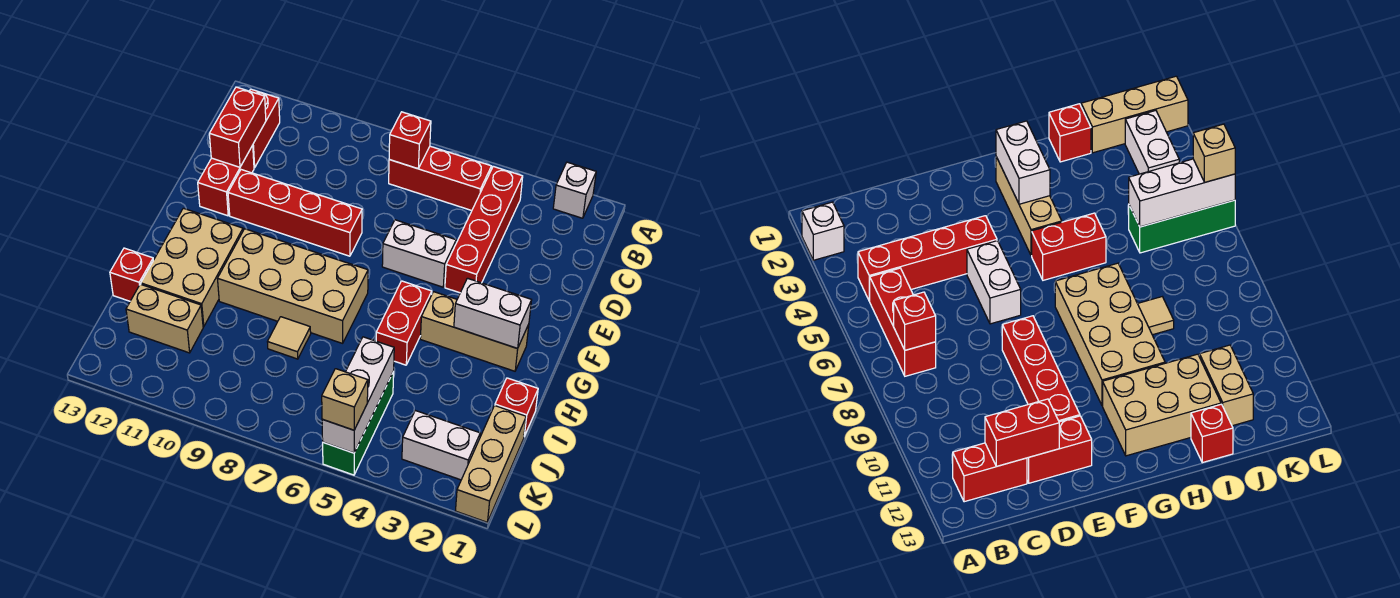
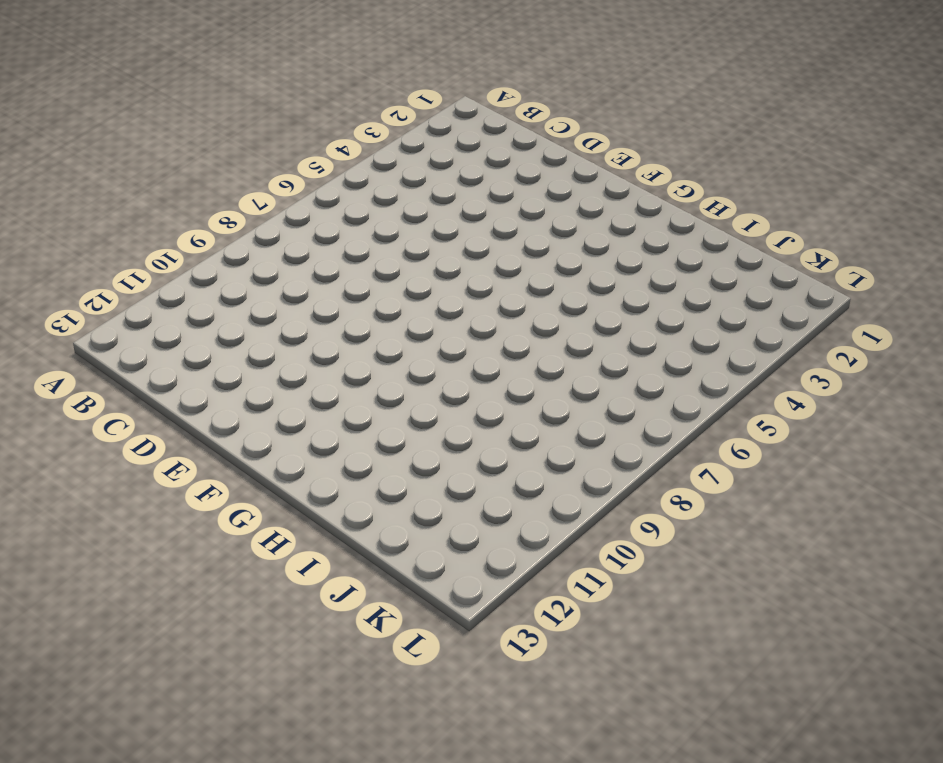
none -> white 1x1 brick [553,162,596,218]
none -> red 1x4 brick [445,166,523,293]
none -> red 1x3 brick [389,146,491,211]

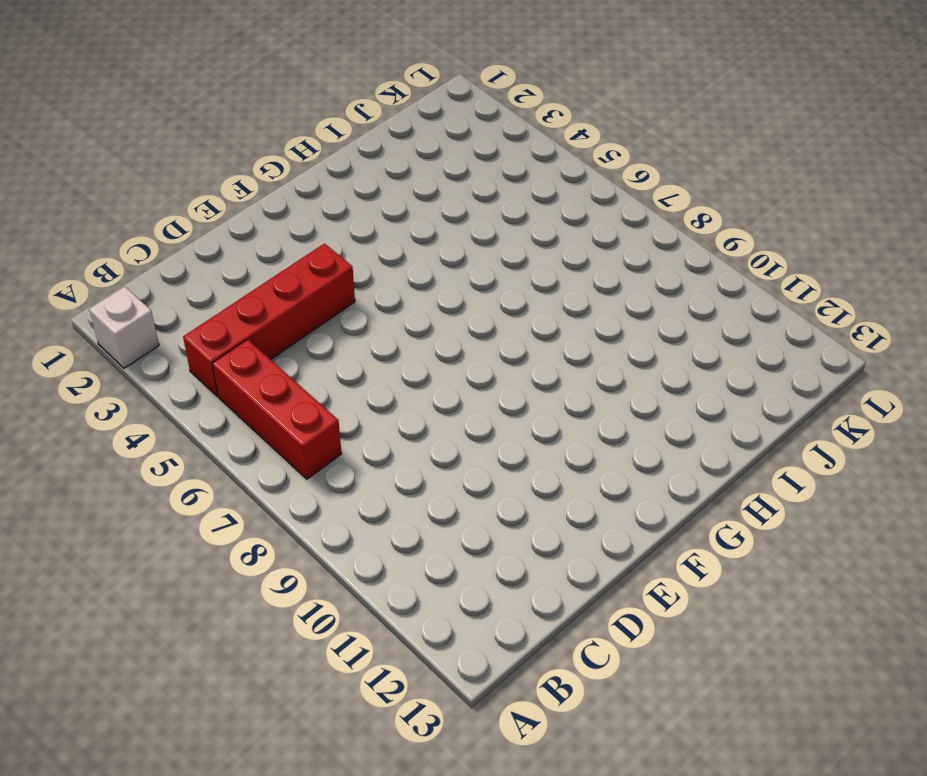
none -> red 1x2 brick [250,89,280,168]
none -> red 1x2 brick [198,146,254,216]
none -> white 1x2 brick [382,220,456,287]

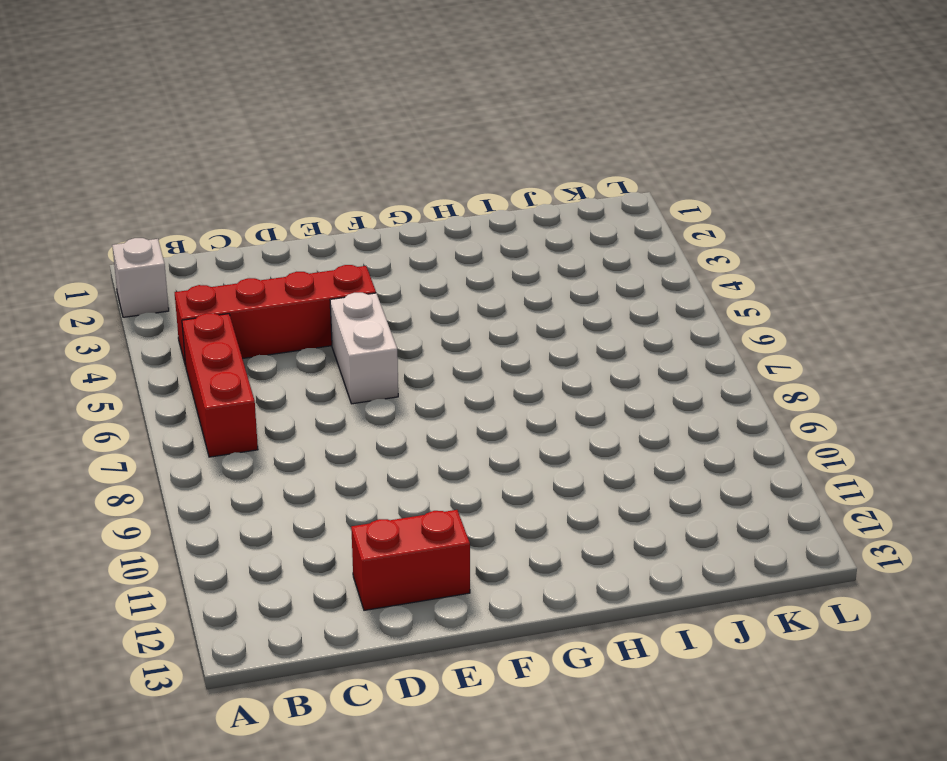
none -> red 1x2 brick [250,89,280,168]
none -> red 1x4 brick [228,170,362,256]
none -> tan 1x3 brick [420,292,529,371]

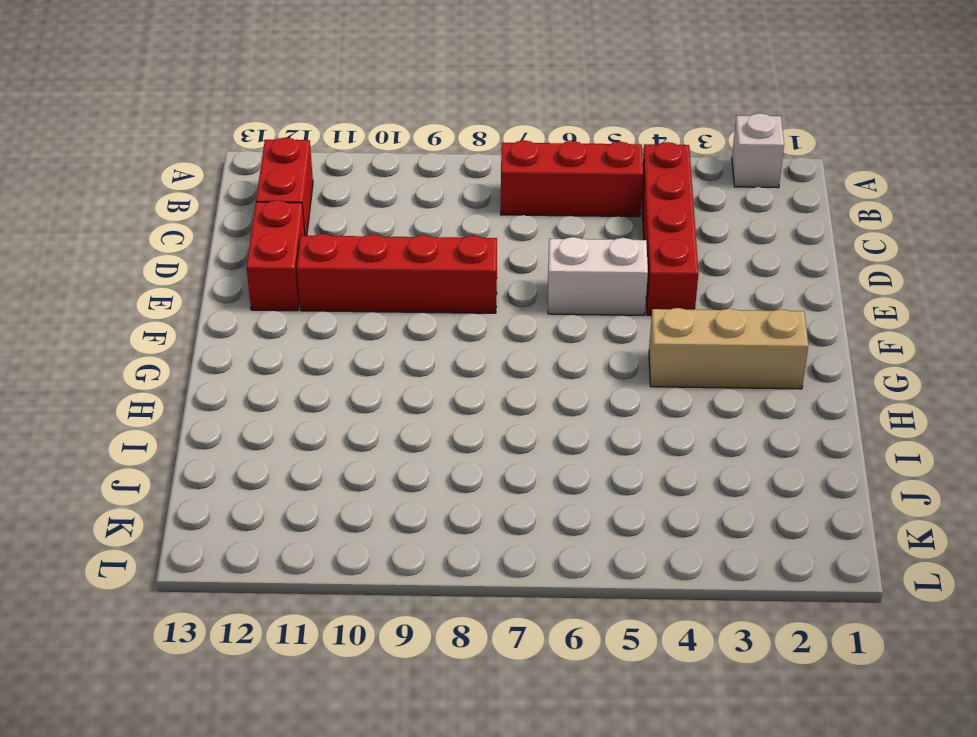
none -> red 1x2 brick [376,281,432,365]
none -> tan 2x4 brick [217,229,368,343]
none -> tan 2x3 brick [141,208,243,327]

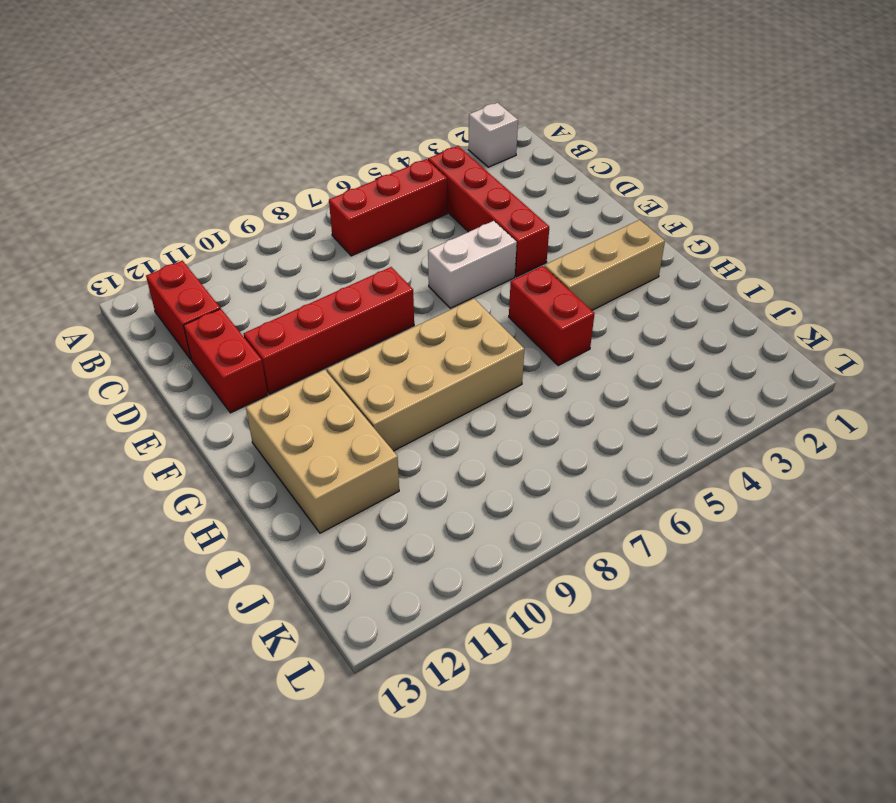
none -> red 1x1 brick [495,378,538,436]
none -> tan 1x1 tile [268,317,311,359]
none -> red 1x1 brick [110,248,153,301]

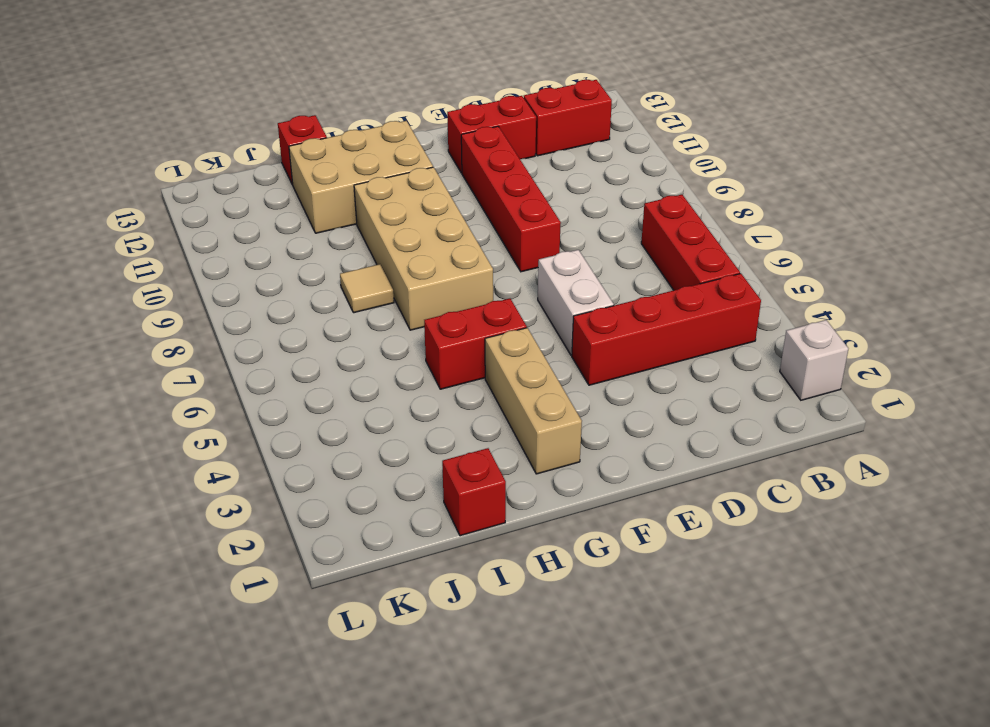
none -> tan 1x3 brick [456,406,526,522]
none -> green 1x3 brick [323,372,394,475]
none -> tan 1x2 brick [126,284,203,353]

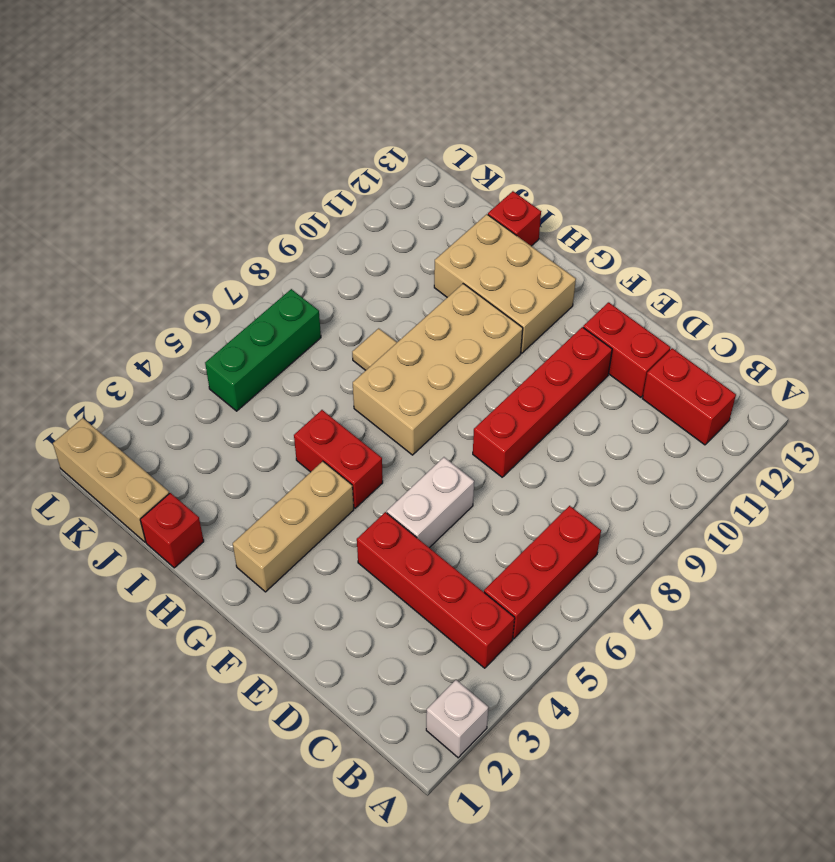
green 1x3 brick [205,289,321,411] -> green 1x3 brick turned to [323,372,394,475]
none -> tan 1x2 brick [126,284,203,353]
none -> white 1x2 brick [402,411,480,480]
none -> red 1x1 brick [389,112,431,169]

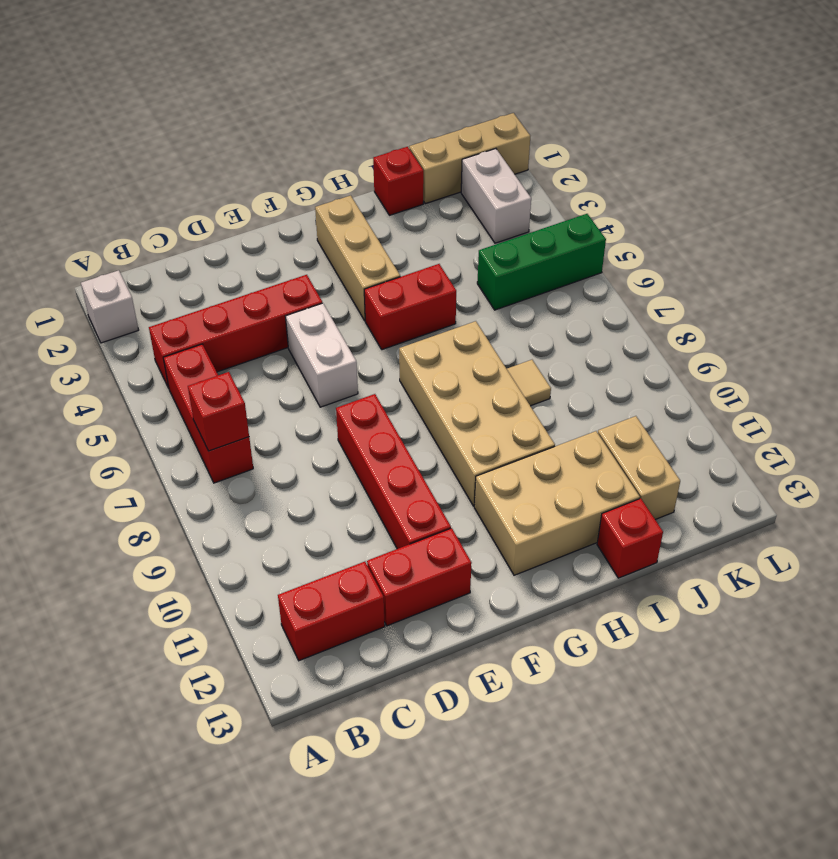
none -> red 1x2 brick [209,87,266,167]
none -> white 1x2 brick [454,278,531,348]
none -> white 1x3 brick [322,337,394,453]

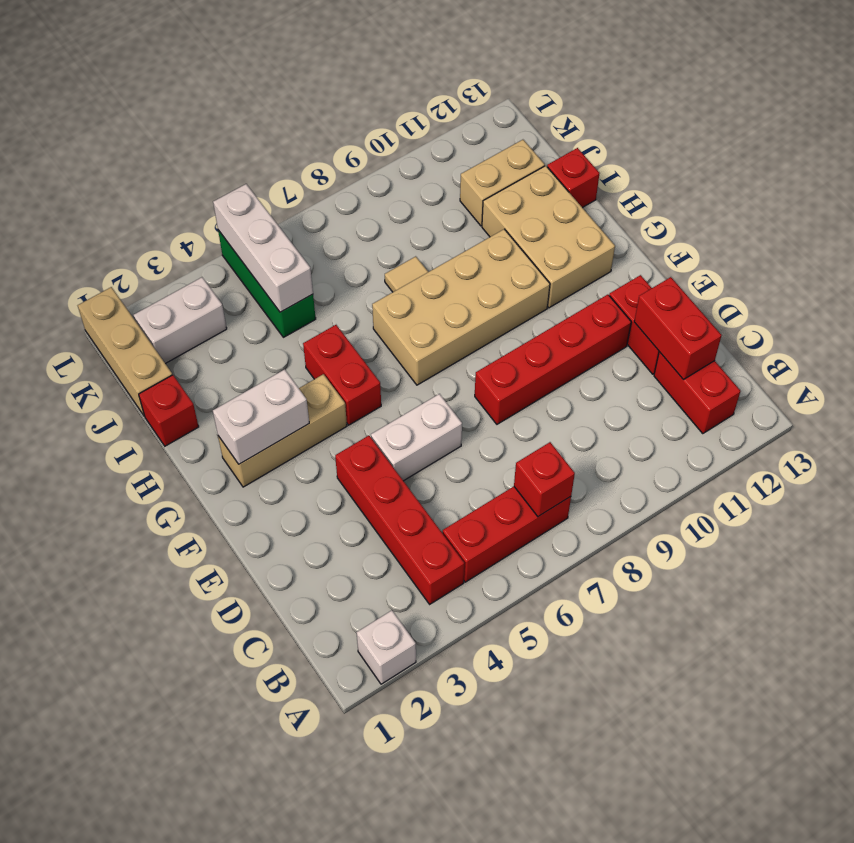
none -> tan 1x1 brick [322,369,368,430]

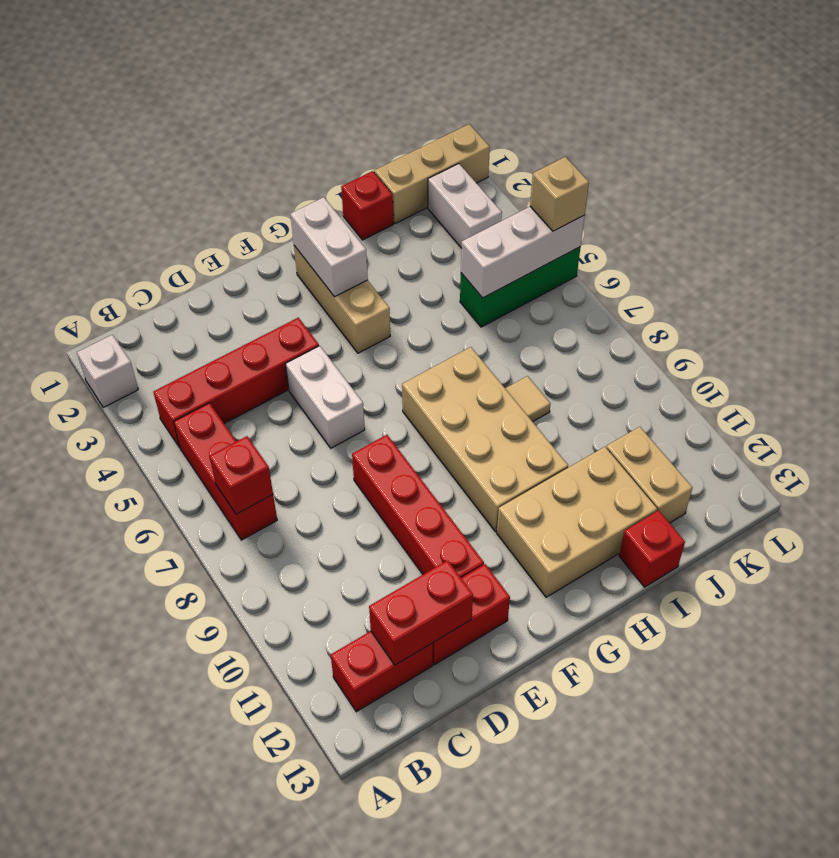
none -> red 1x2 brick [376,281,432,365]

